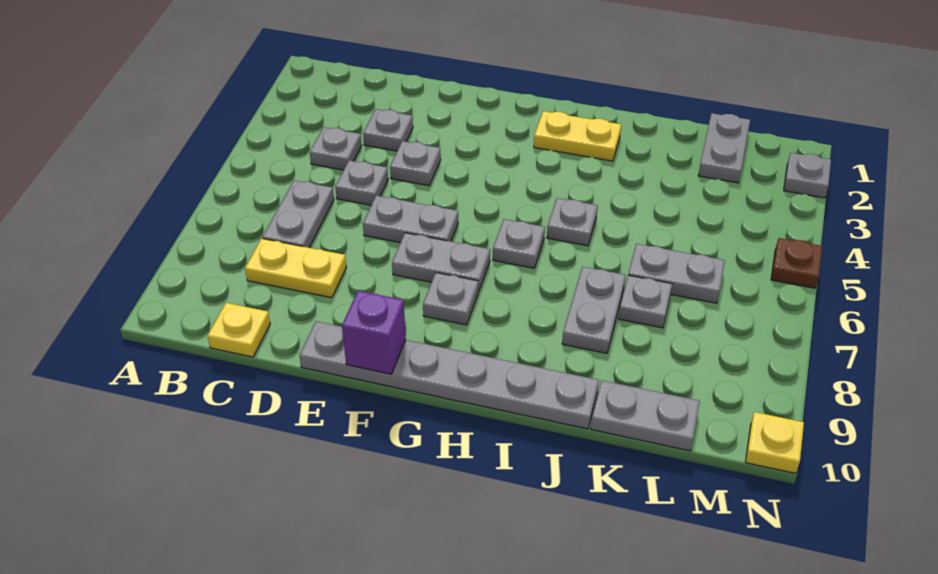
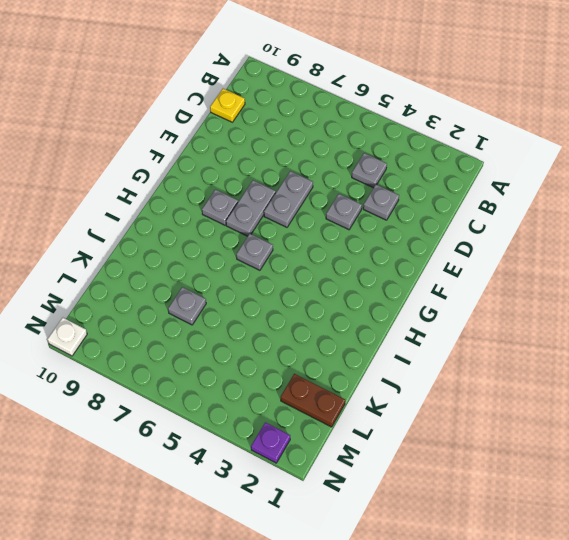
brown 1x2 plate [281,374,345,427] -> grey 1x2 plate [698,113,750,183]
purple 1x1 plate [251,422,290,463] -> grey 1x1 plate [784,153,831,198]
white 1x1 plate [48,318,87,356] -> yellow 1x1 plate [745,412,804,473]
none -> grey 1x2 plate [262,180,334,248]
none -> yellow 1x2 plate [245,239,346,298]
none -> grey 1x1 plate [335,160,388,205]

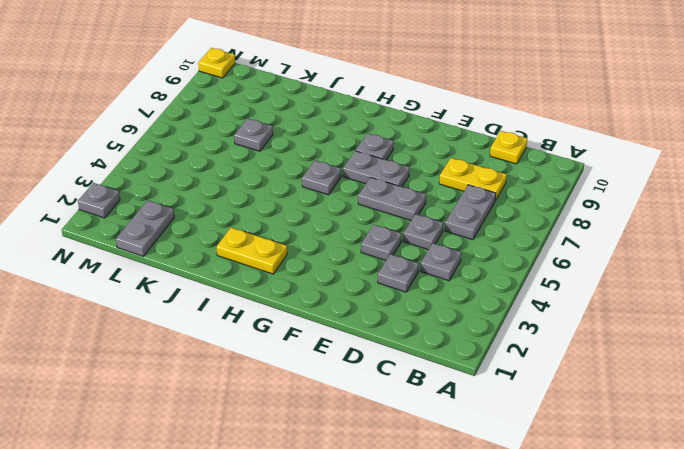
none -> grey 1x6 plate [299,321,599,429]
none -> grey 1x1 plate [547,198,598,246]
none -> grey 1x2 plate [562,267,626,353]

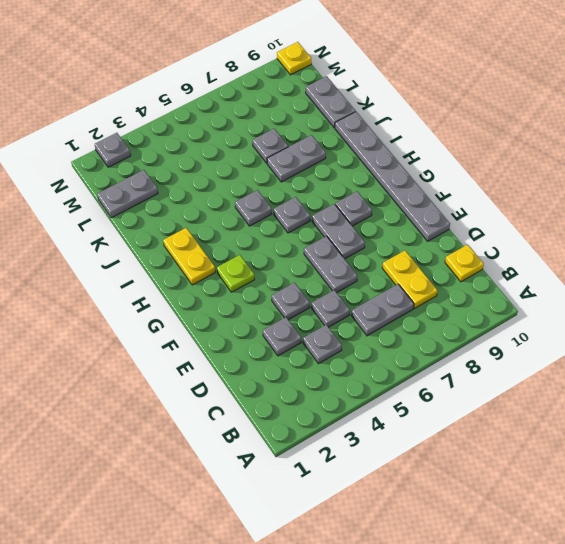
lime 1x1 plate [217,255,255,292] -> none
none -> grey 1x2 plate [628,244,725,303]
none -> brown 1x1 plate [771,238,822,288]
none -> purple 1x1 brick [342,291,406,374]

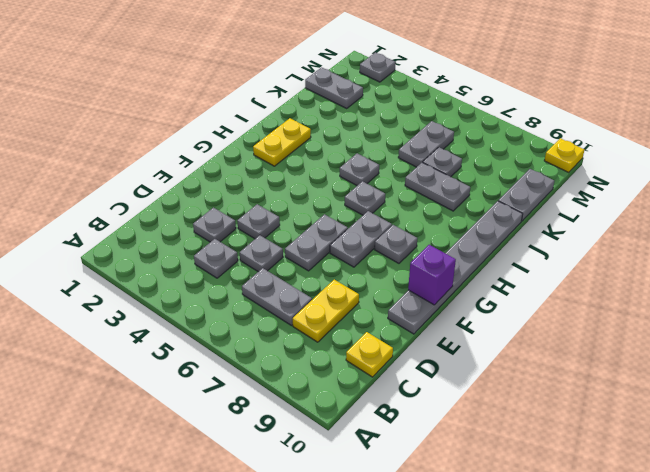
none -> brown 1x1 plate [771,238,822,288]

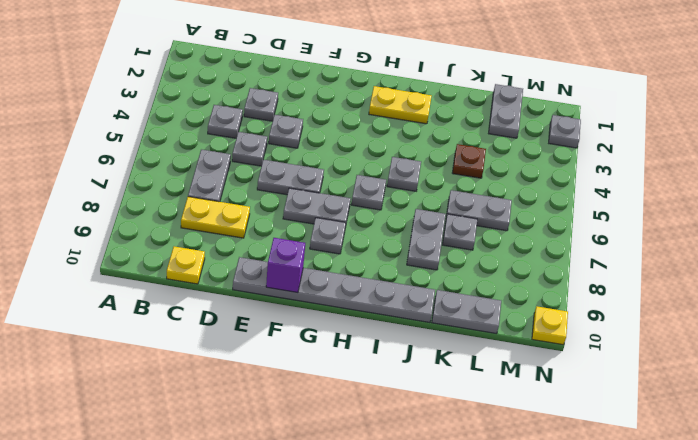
brown 1x1 plate [452,144,486,178] -> brown 1x1 plate moved to [771,238,822,288]

